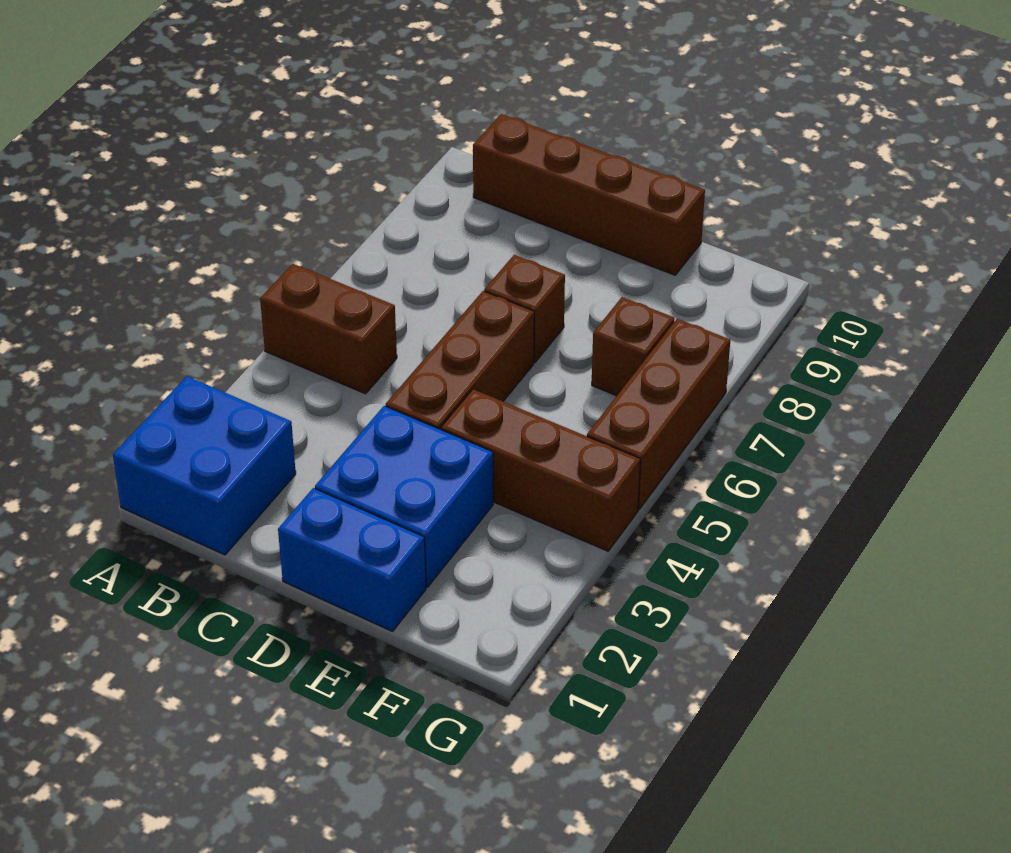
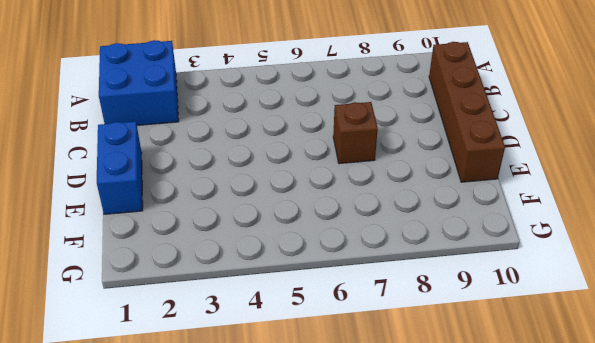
none -> brown 1x2 brick [260,264,397,394]
none -> blue 2x2 brick [315,406,493,587]

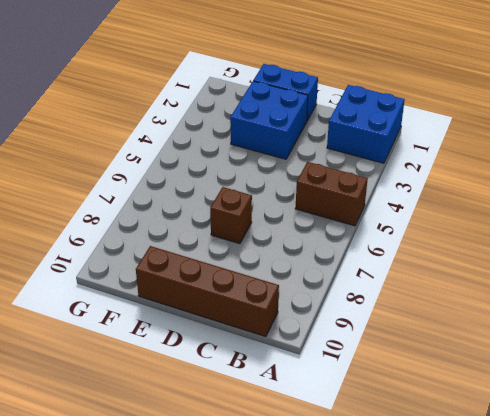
none -> brown 1x3 brick [386,291,534,430]
none -> brown 1x3 brick [441,389,641,551]

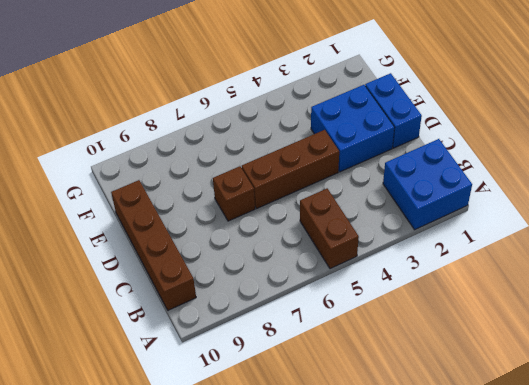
none -> brown 1x3 brick [441,389,641,551]
none -> brown 1x1 brick [592,297,674,396]

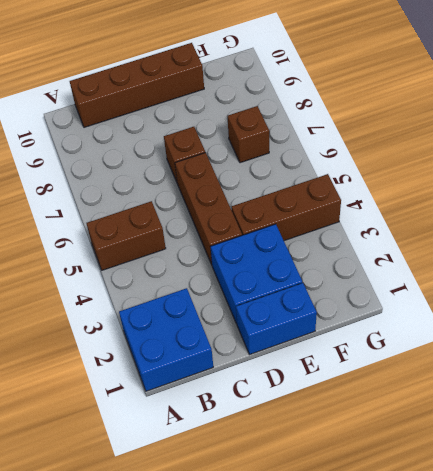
none -> brown 1x3 brick [587,319,730,509]

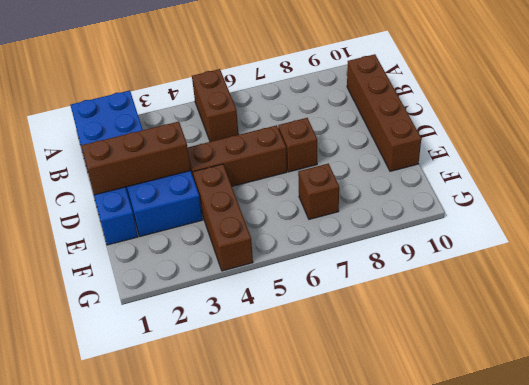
brown 1x3 brick [81,122,191,195] -> brown 1x3 brick moved to [587,319,730,509]

